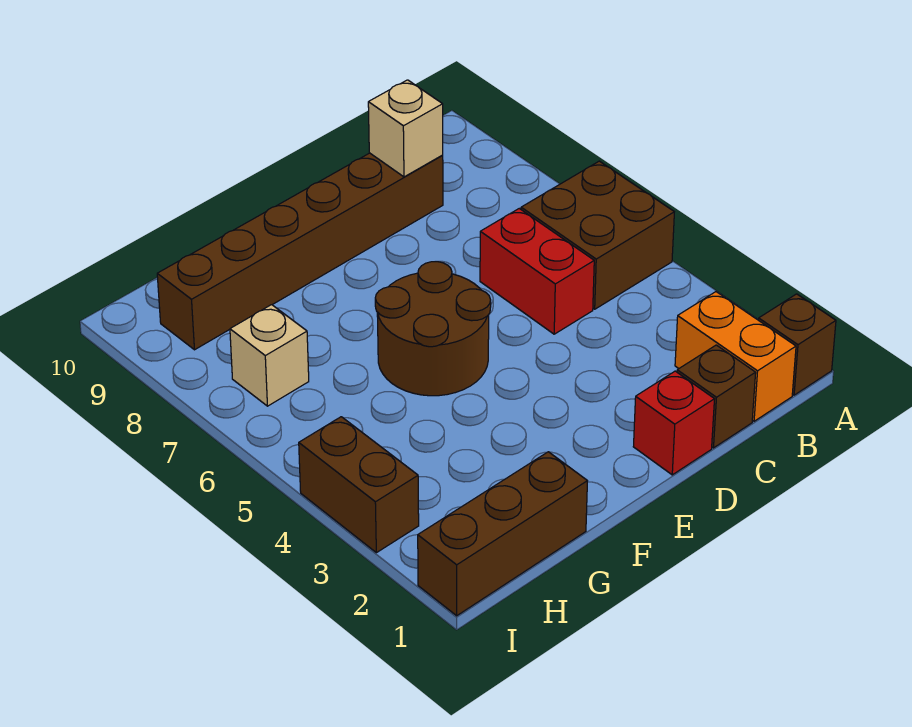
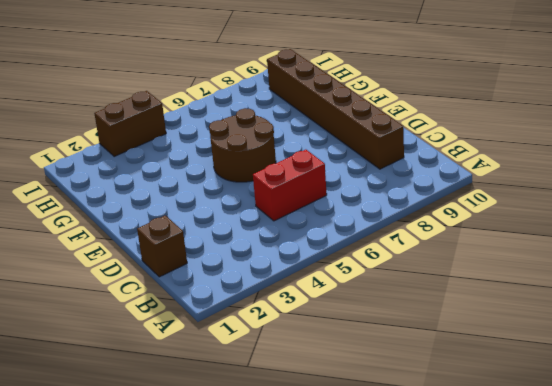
none -> brown 1x1 brick [759,294,836,395]
none -> brown 2x2 brick [521,161,674,309]
none -> orange 1x2 brick [675,292,796,421]

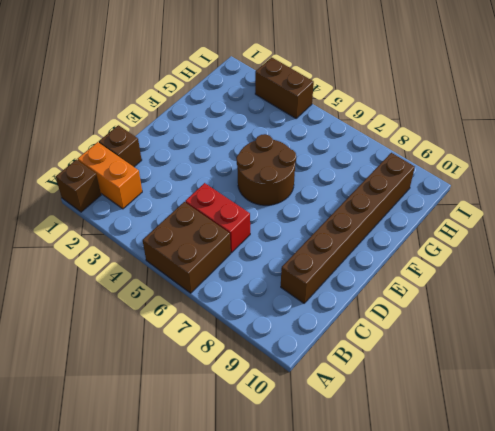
none -> red 1x1 brick [633,371,714,475]
none -> brown 1x3 brick [418,452,587,616]
none -> tan 1x1 brick [230,305,309,406]

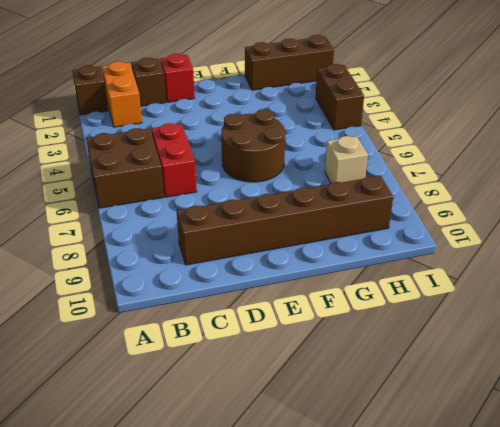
none -> tan 1x1 brick [368,80,443,177]

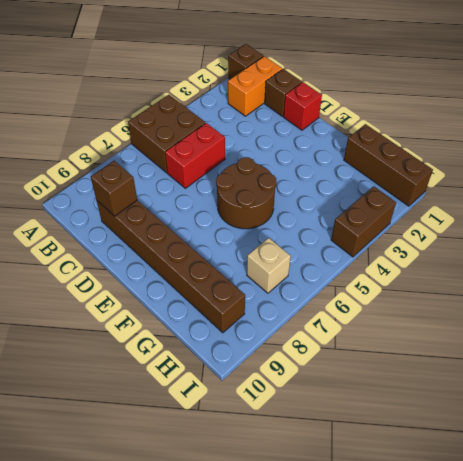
brown 1x1 brick [91,161,137,216] -> tan 1x1 brick [368,80,443,177]

